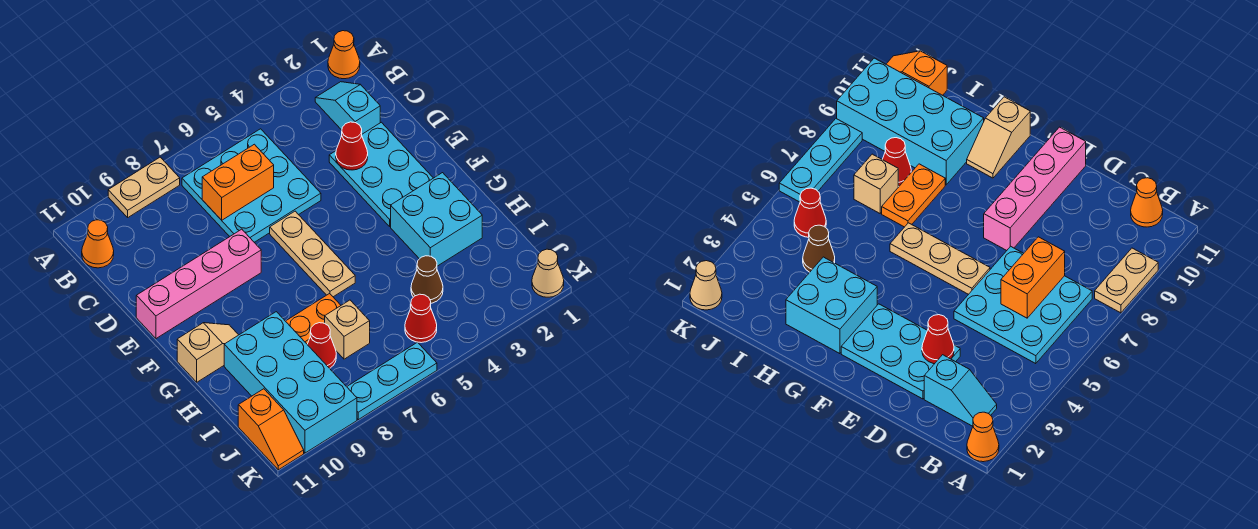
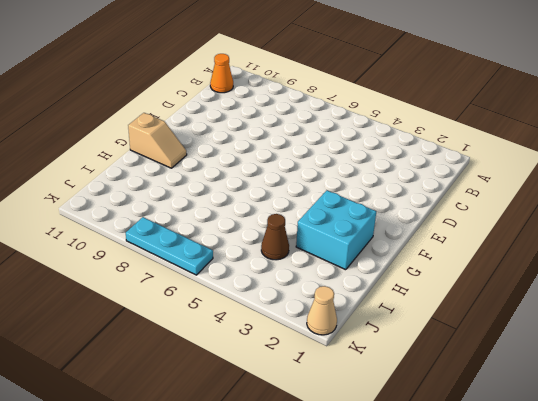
none -> orange 1x1 cone [328,31,360,79]
none -> tan 1x2 plate [108,157,180,217]
none -> cyan 1x2 slope [315,82,380,134]

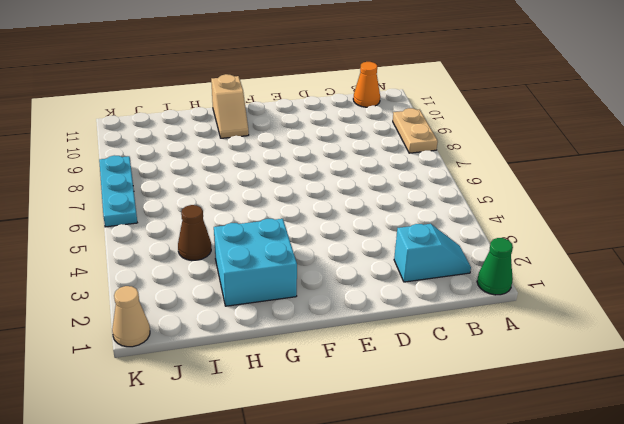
green 1x1 cone [477,238,513,295] -> orange 1x1 cone [328,31,360,79]
none -> cyan 3x3 plate [182,129,321,242]
none -> cyan 2x3 plate [329,122,433,226]
none -> tan 1x3 plate [270,211,355,297]

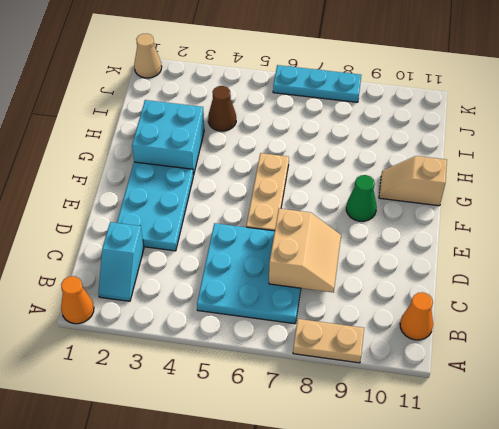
tan 2x2 slope [269,208,341,293] -> orange 1x2 brick [202,144,274,220]
green 1x1 cone [346,175,377,221] -> none
none -> pink 1x4 brick [136,229,261,339]
none -> orange 1x2 plate [286,294,341,344]
none -> cyan 2x4 brick [224,312,357,453]

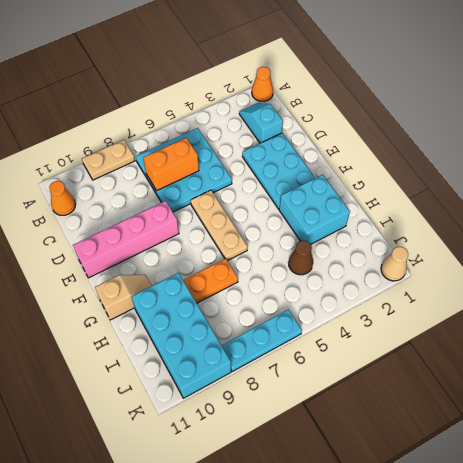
none -> tan 1x1 brick [325,300,370,359]
none -> red 1x1 cone [307,323,336,368]
none -> red 1x1 cone [405,294,437,343]

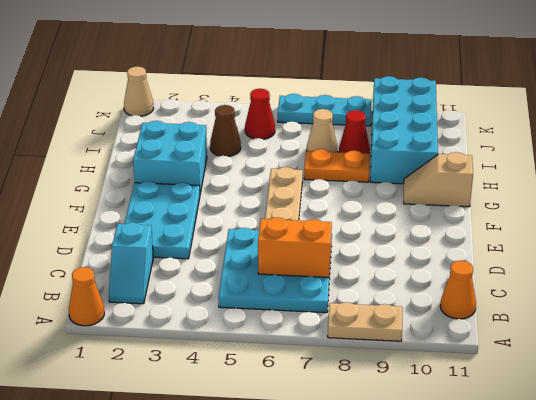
tan 1x1 cone [307,109,337,152] -> tan 1x1 brick [325,300,370,359]
none -> pink 1x4 brick [136,229,261,339]
none -> orange 1x2 slope [238,389,304,470]
none -> red 1x1 cone [336,122,368,170]

